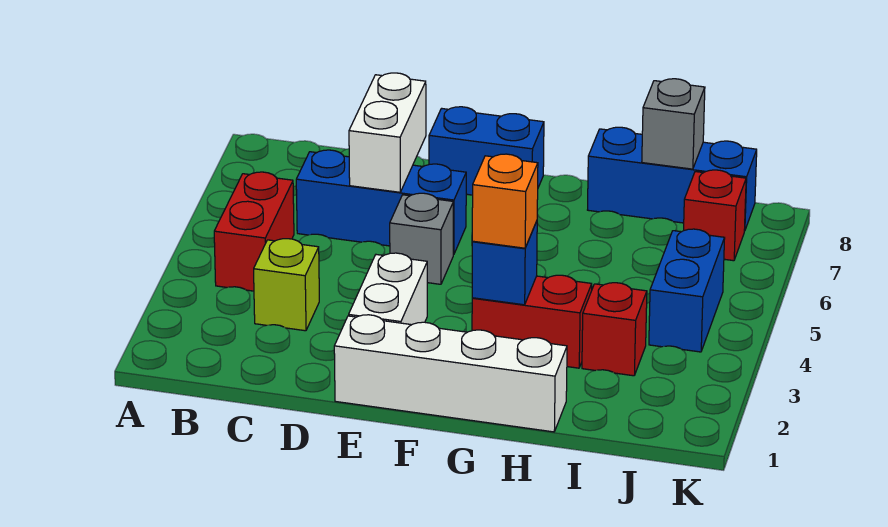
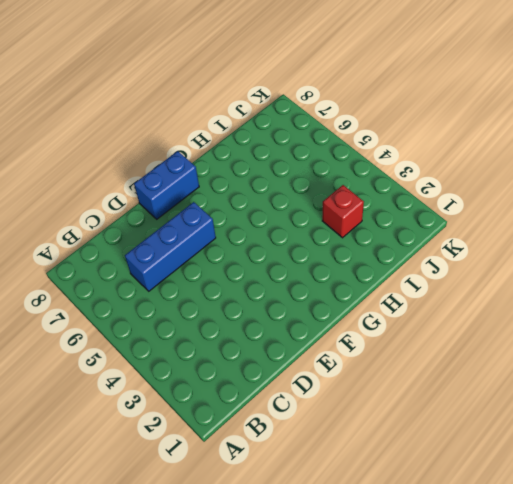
none -> red 1x2 brick [214,172,294,291]
none -> lime 1x1 brick [254,239,319,331]
none -> white 1x4 brick [334,315,567,432]

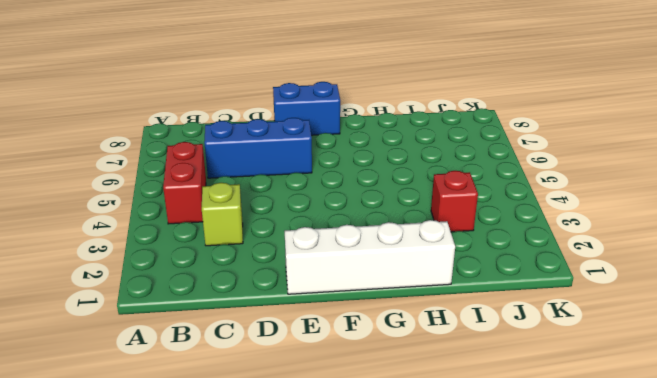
none -> white 1x2 brick [349,253,427,325]
none -> grey 1x1 brick [390,193,453,284]
none -> red 1x2 brick [472,275,592,368]

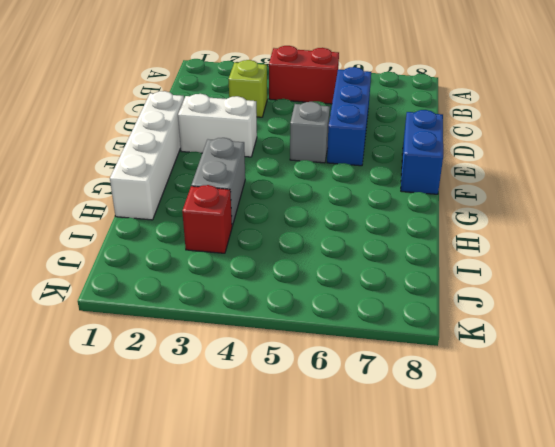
grey 1x2 brick [191,138,245,226] -> red 1x2 brick [472,275,592,368]
none -> blue 1x3 brick [588,127,757,231]
none -> blue 1x2 brick [649,229,725,352]
none -> red 1x1 brick [684,170,746,261]

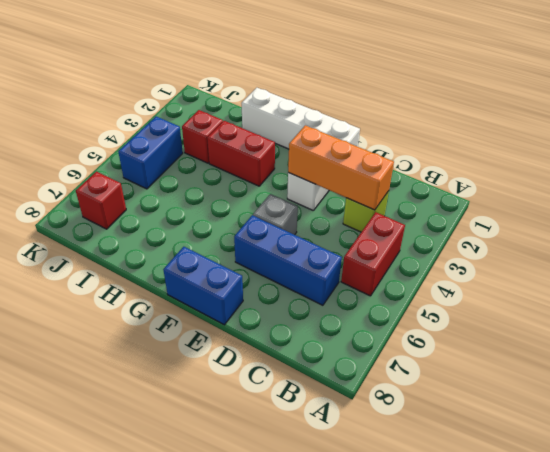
orange 1x3 brick [288,125,394,210] -> none
none -> blue 1x3 brick [588,127,757,231]
none -> white 1x2 brick [349,73,426,192]
none -> blue 1x1 brick [472,221,537,305]

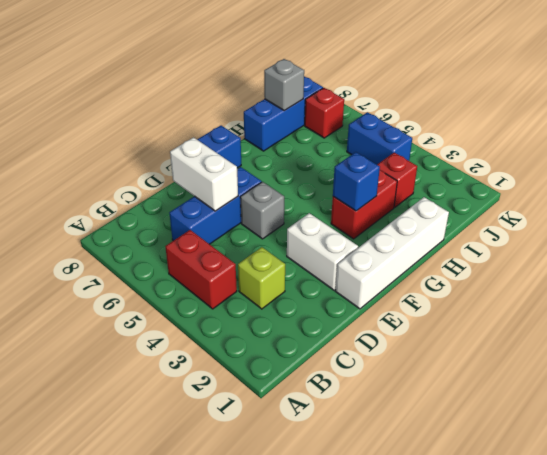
none -> orange 1x1 brick [472,154,538,248]

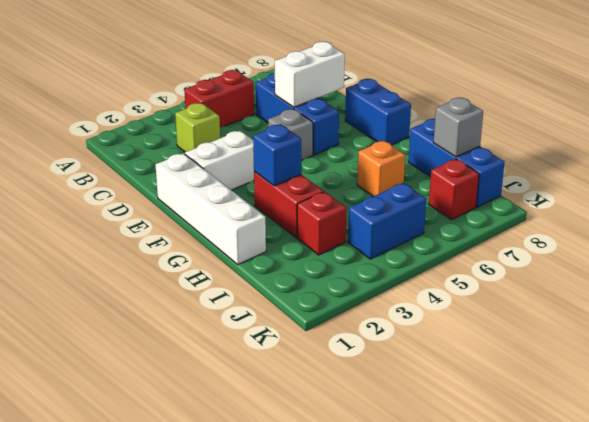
orange 1x1 brick [357,141,405,196] -> orange 1x1 brick moved to [472,154,538,248]

